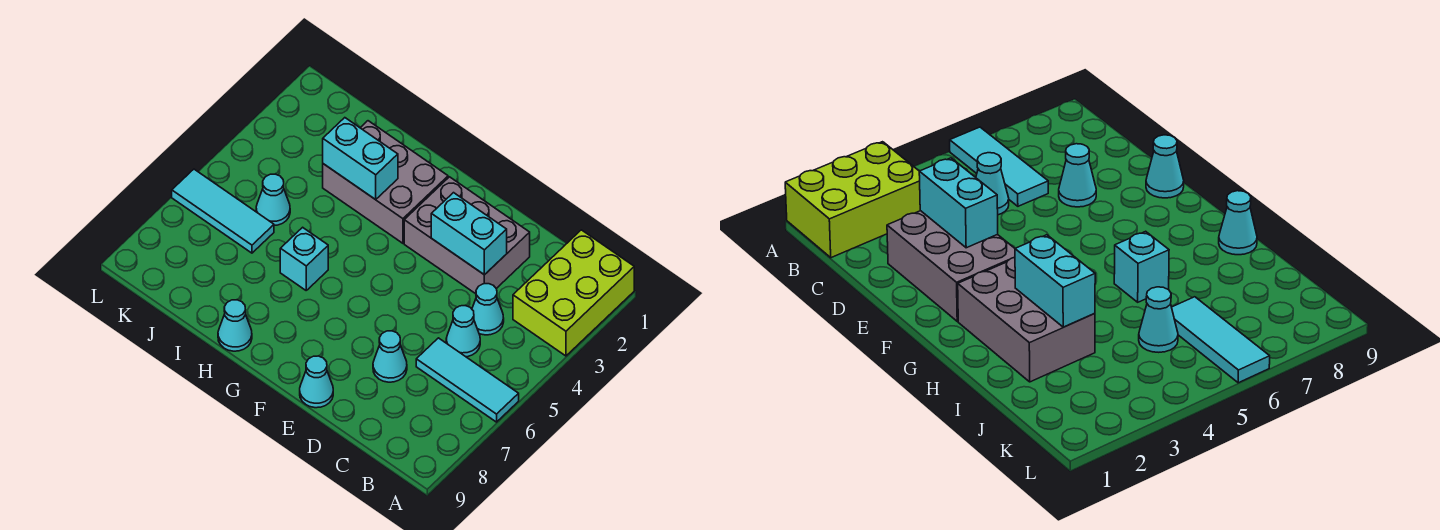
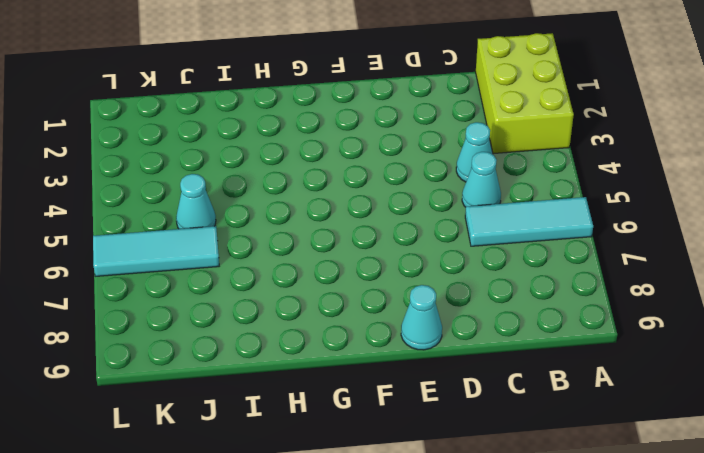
none -> grey 2x3 brick [404,177,530,294]
none -> cyan 1x1 cone [373,331,407,382]
none -> grey 2x3 brick [323,121,448,243]

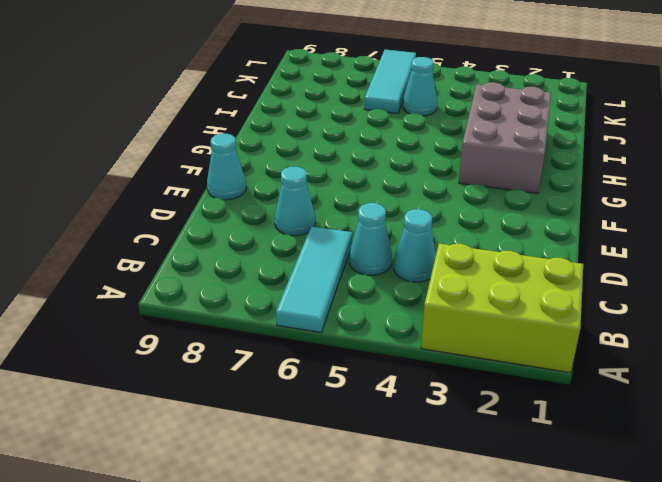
none -> grey 2x3 brick [404,177,530,294]
none -> cyan 1x1 brick [280,227,328,290]
none -> cyan 1x1 cone [218,300,252,351]

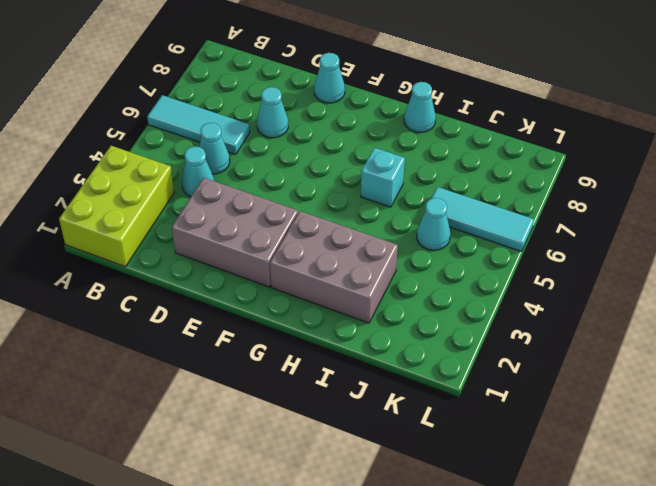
none -> cyan 1x2 brick [431,193,507,275]
none -> cyan 1x2 brick [323,118,398,200]

